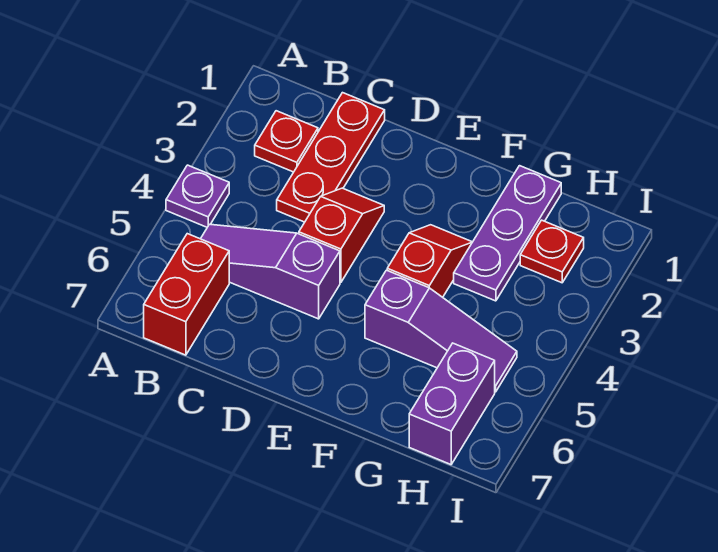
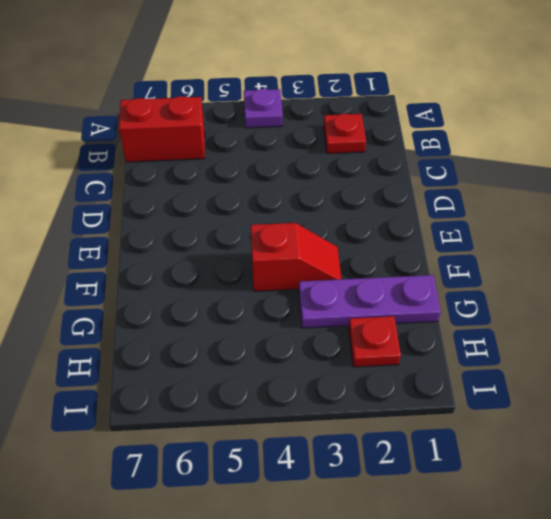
none -> purple 1x3 slope [201,224,340,319]
none -> red 1x3 plate [277,93,385,222]

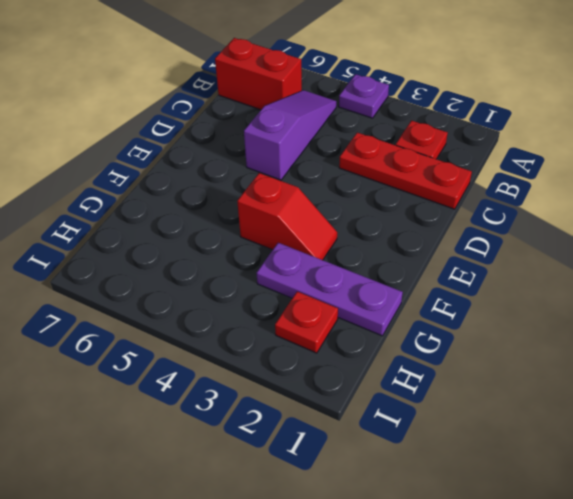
none -> red 1x2 slope [299,188,384,283]
none -> purple 1x3 slope [365,270,517,392]

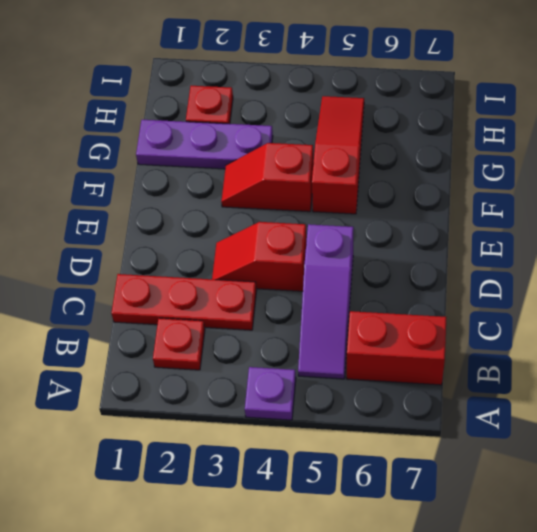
red 1x3 slope [312,96,364,214] -> purple 1x3 slope [365,270,517,392]
none -> purple 1x2 brick [409,343,495,465]

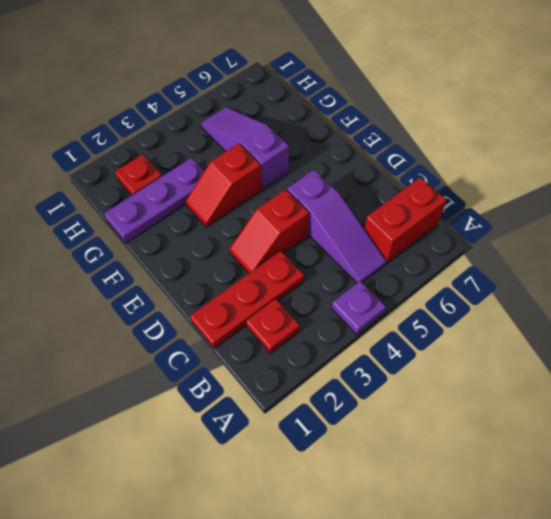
none -> purple 1x2 brick [409,343,495,465]

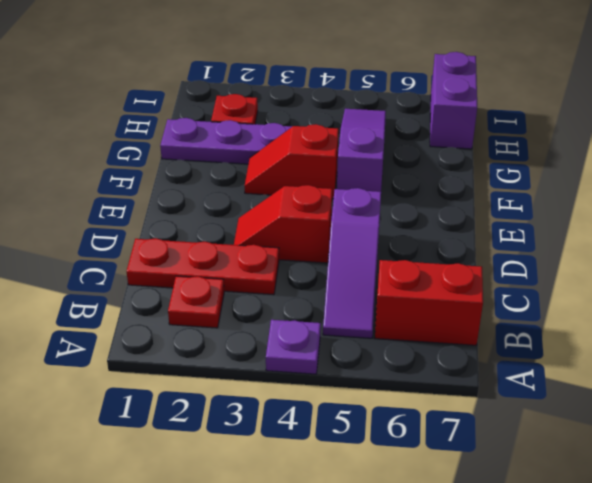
purple 1x2 brick [430,52,477,149] -> purple 1x2 brick turned to [409,343,495,465]

